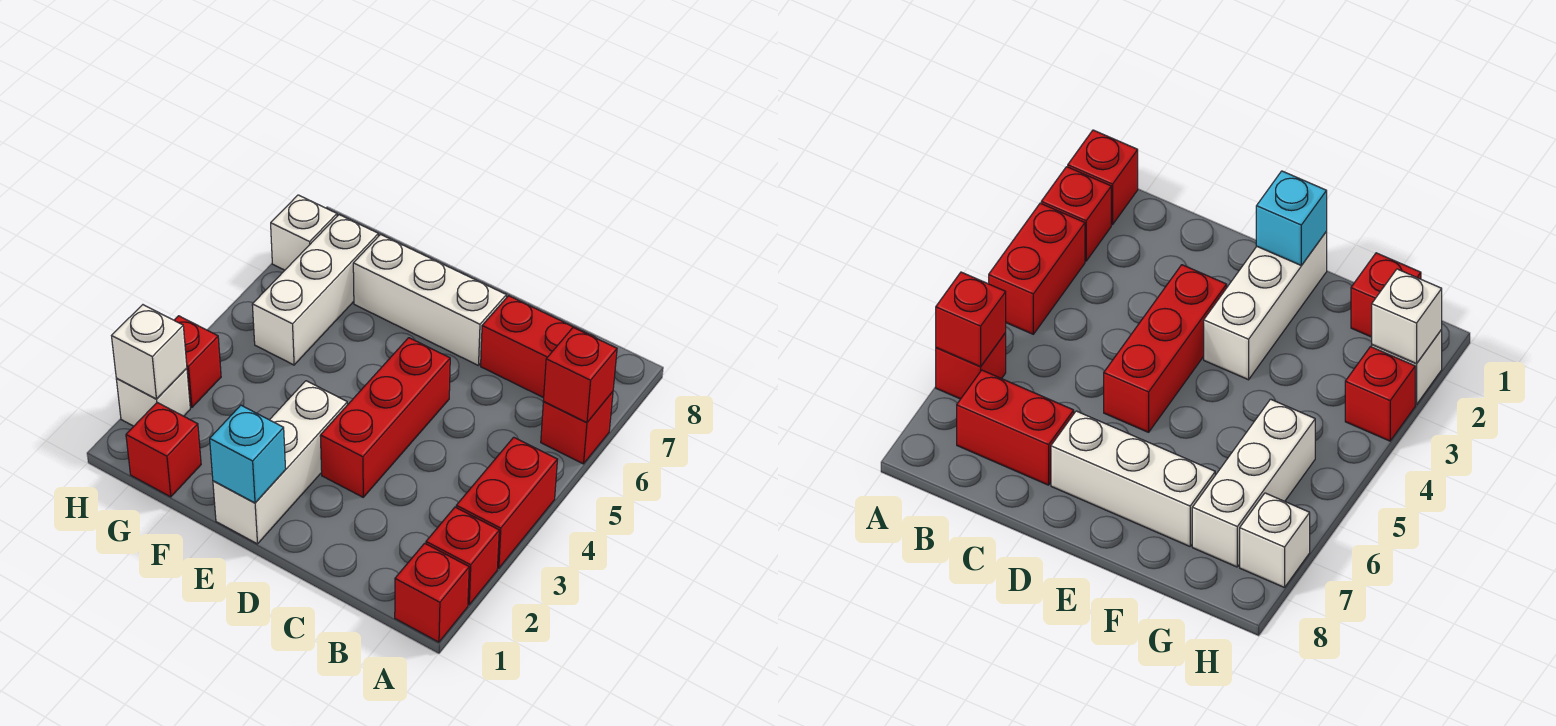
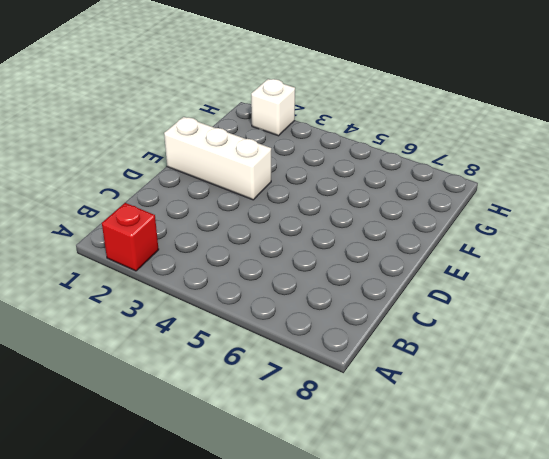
none -> red 1x1 brick [395,543,469,642]
none -> red 1x2 brick [456,437,557,568]
none -> red 1x1 brick [541,392,613,464]

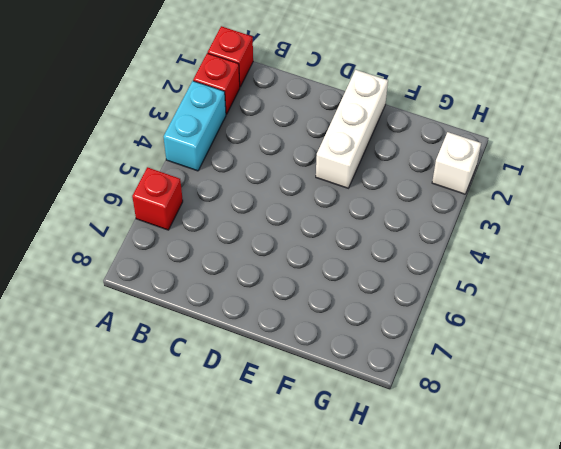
cyan 1x2 brick [164,81,226,171] -> red 1x2 brick [456,437,557,568]
none -> red 1x2 brick [481,296,594,398]
none -> red 1x3 brick [320,338,450,497]
none -> white 1x3 brick [353,234,506,365]

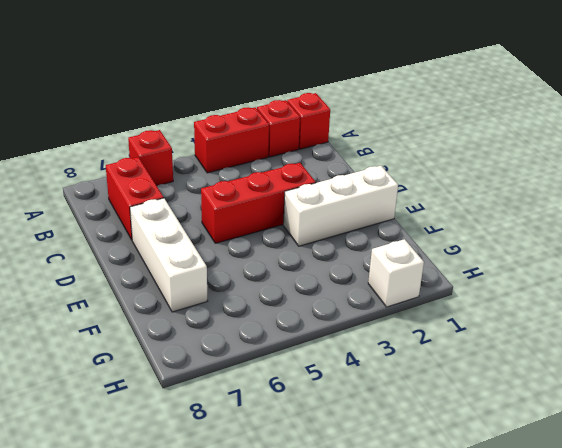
none -> red 1x1 brick [126,403,201,497]
none -> white 1x3 brick [252,215,378,365]
none -> red 1x1 brick [174,316,221,408]

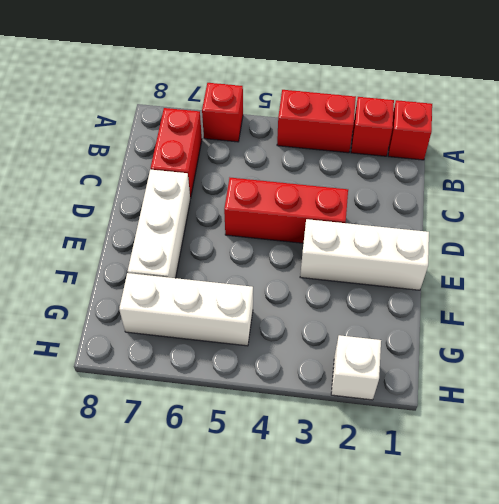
none -> red 1x1 brick [126,403,201,497]
none -> red 1x1 brick [174,316,221,408]
none -> white 1x1 brick [271,195,337,270]

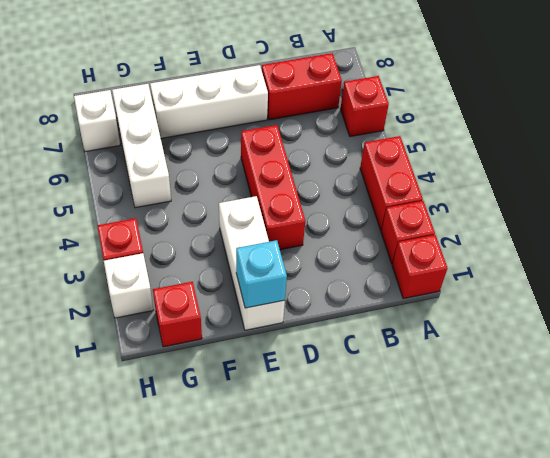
none -> red 1x1 brick [543,327,617,423]
none -> white 1x1 brick [112,305,187,399]

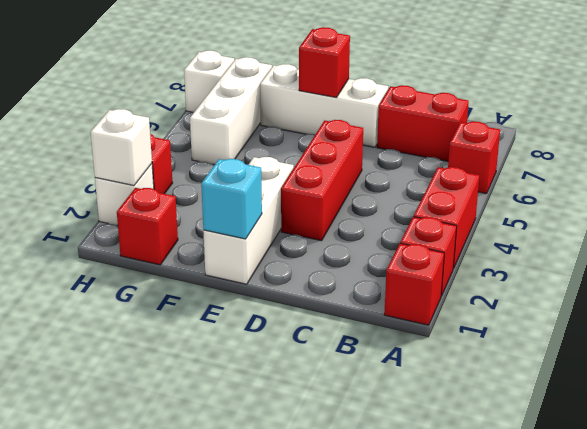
red 1x1 brick [299,27,350,98] -> red 1x1 brick moved to [543,327,617,423]

